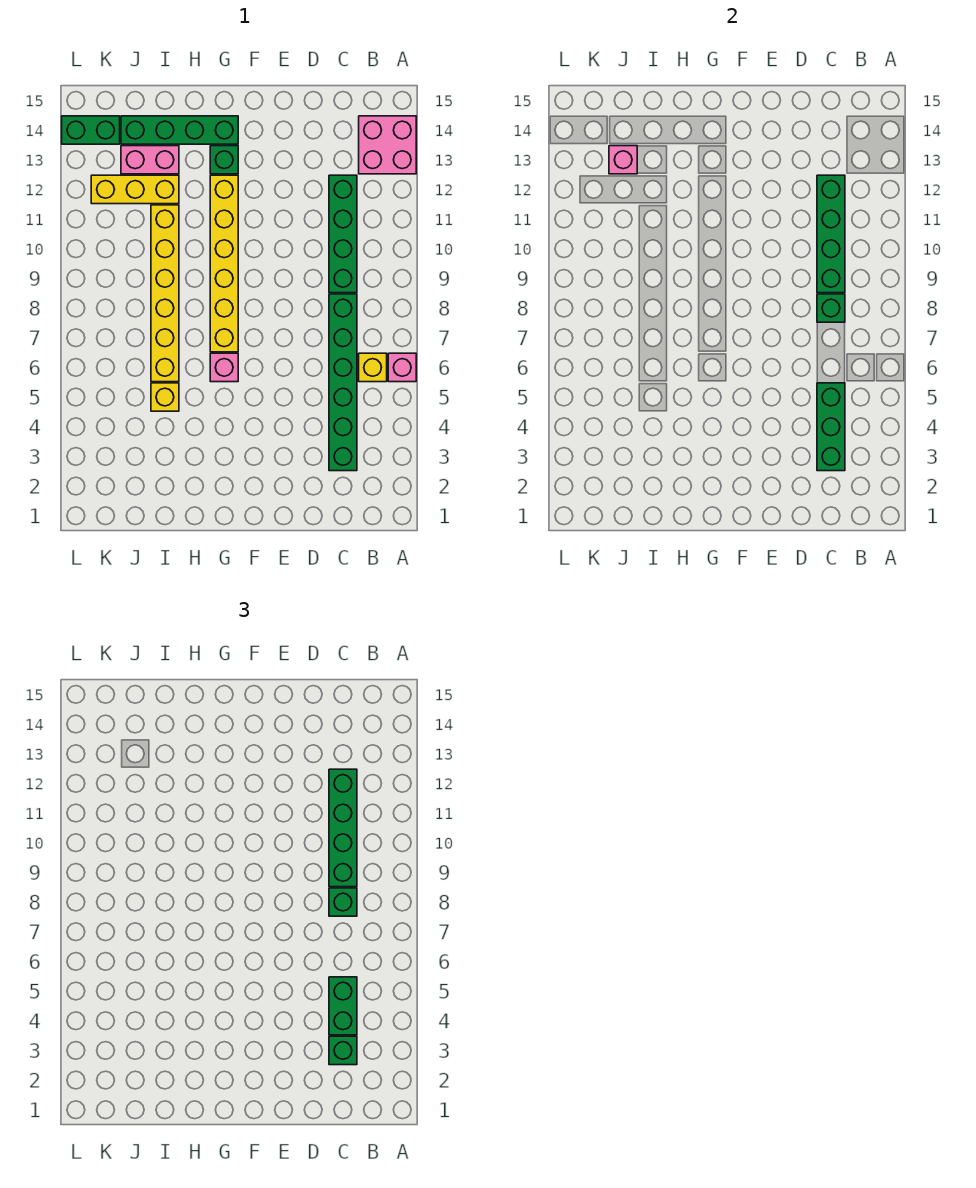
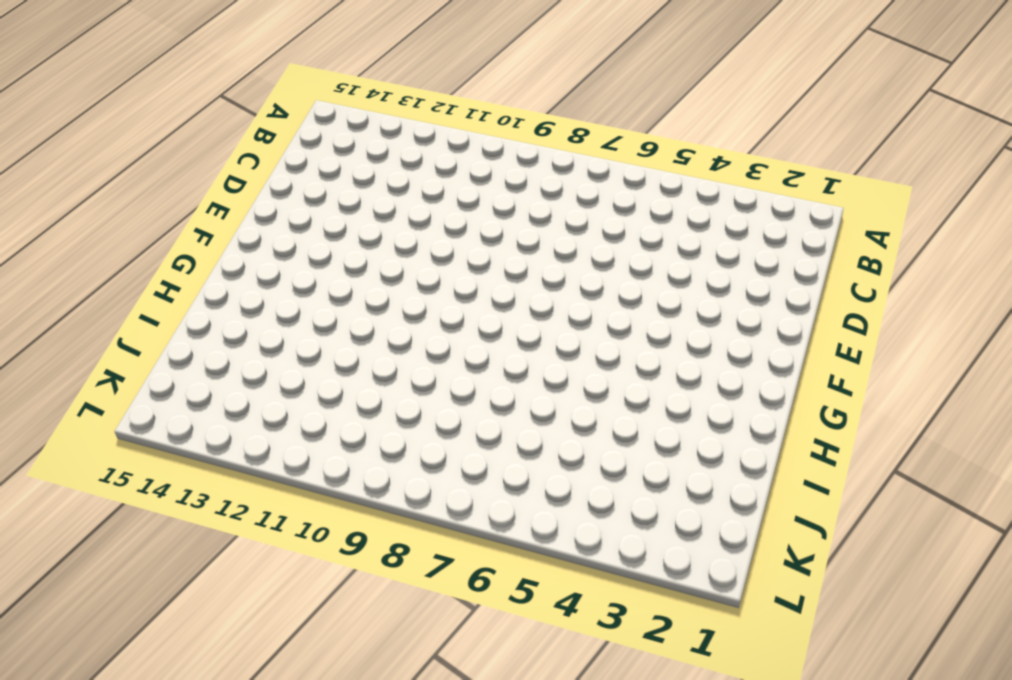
none -> pink 1x1 brick [388,353,416,382]
none -> pink 2x2 brick [359,116,416,174]
none -> yellow 1x1 brick [359,353,387,382]

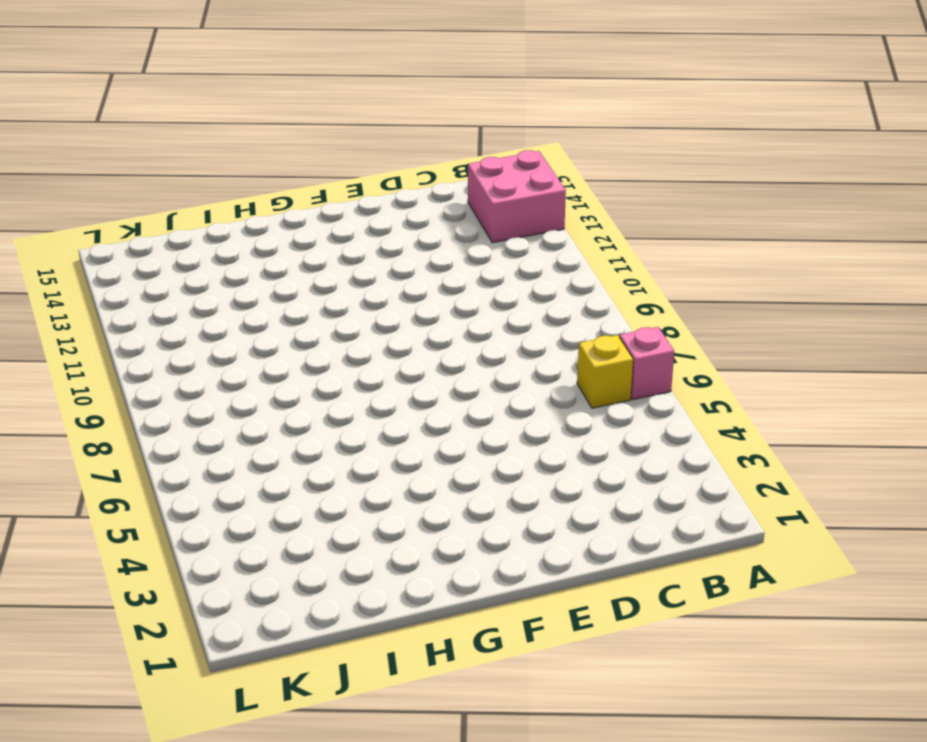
none -> green 1x6 brick [329,294,357,471]
none -> green 1x4 brick [329,175,357,293]
none -> pink 1x1 brick [210,353,238,382]

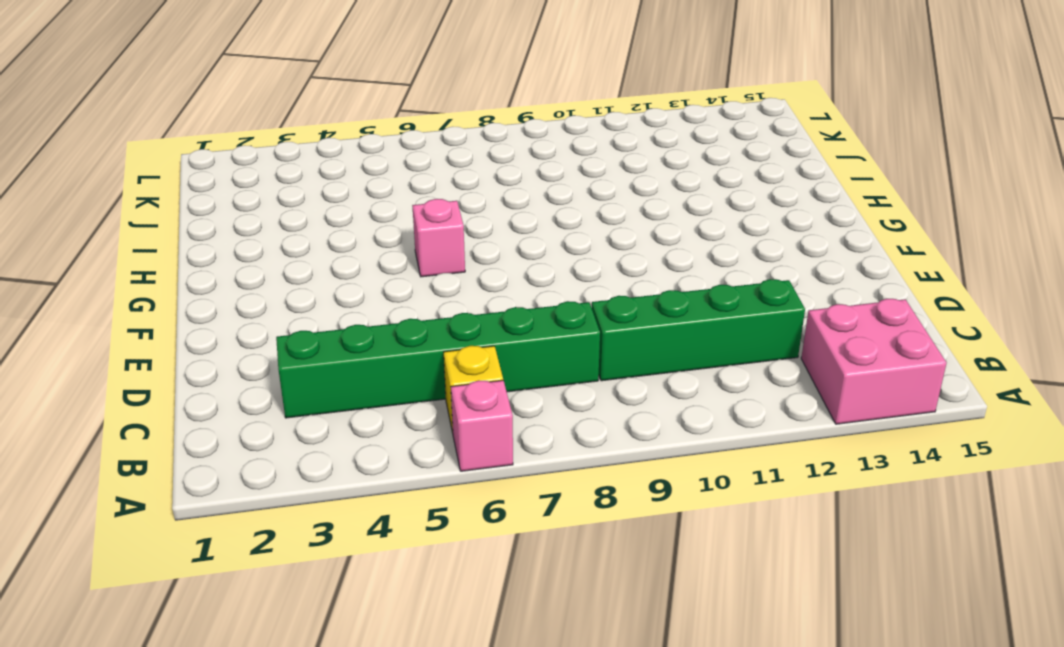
none -> yellow 1x6 brick [210,175,238,352]
none -> green 1x1 brick [210,146,238,174]
none -> green 1x4 brick [121,116,238,144]

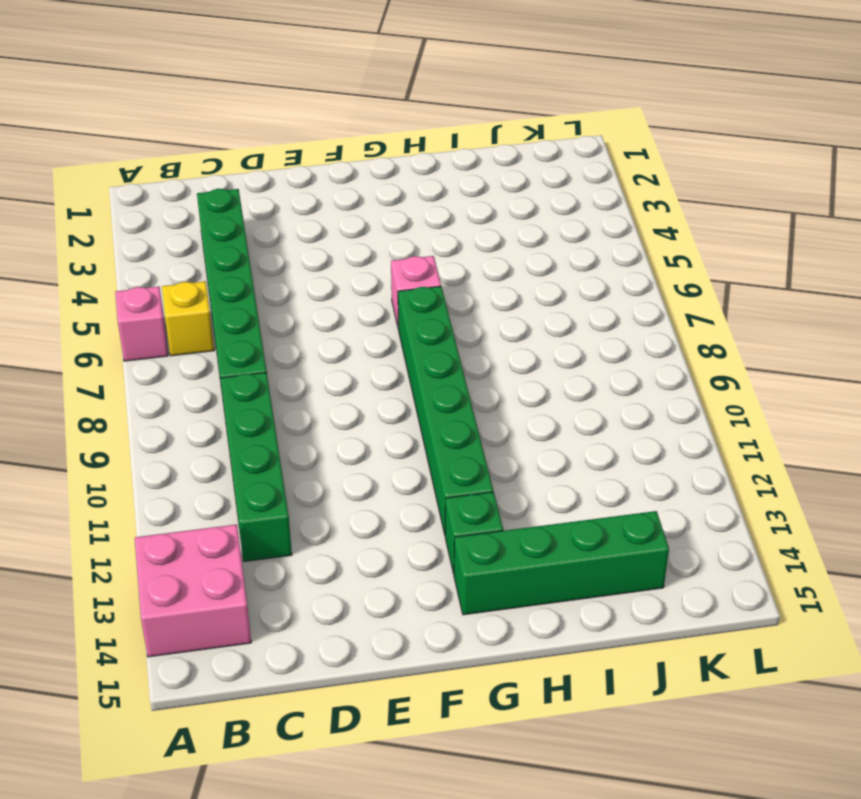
green 1x6 brick [398,286,493,534] -> yellow 1x6 brick [210,175,238,352]
none -> yellow 1x1 brick [151,383,179,411]
none -> yellow 1x6 brick [151,205,179,382]
none -> yellow 1x3 brick [91,175,179,204]

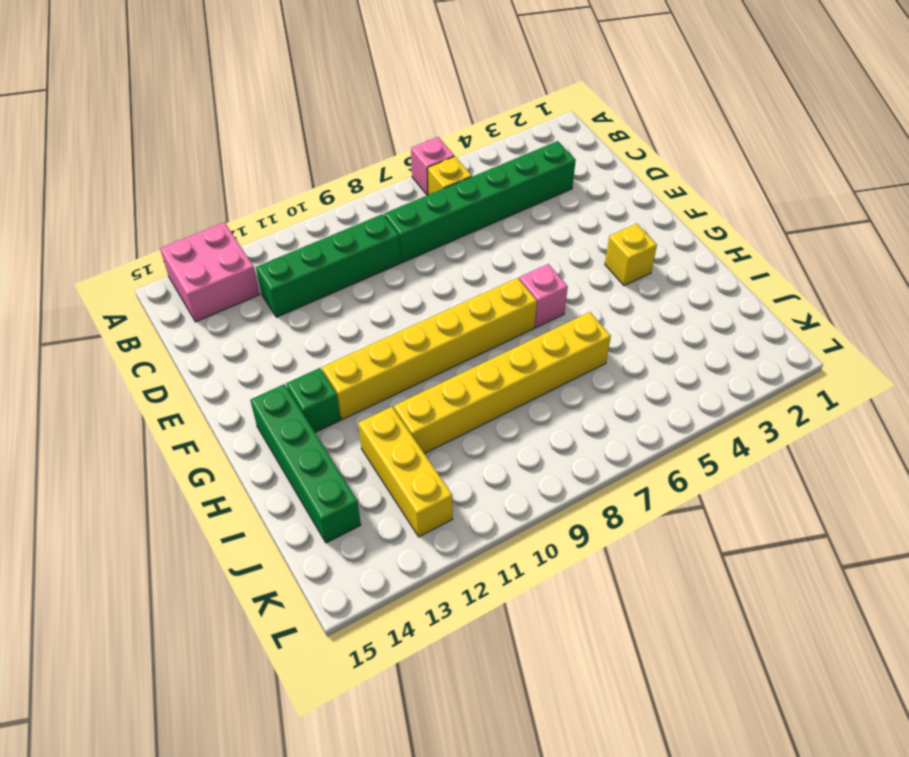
yellow 1x1 brick [605,224,657,286] -> yellow 1x1 brick moved to [151,383,179,411]
none -> pink 1x2 brick [121,146,179,174]
none -> green 1x2 brick [62,116,120,144]
none -> green 1x3 brick [817,383,845,471]

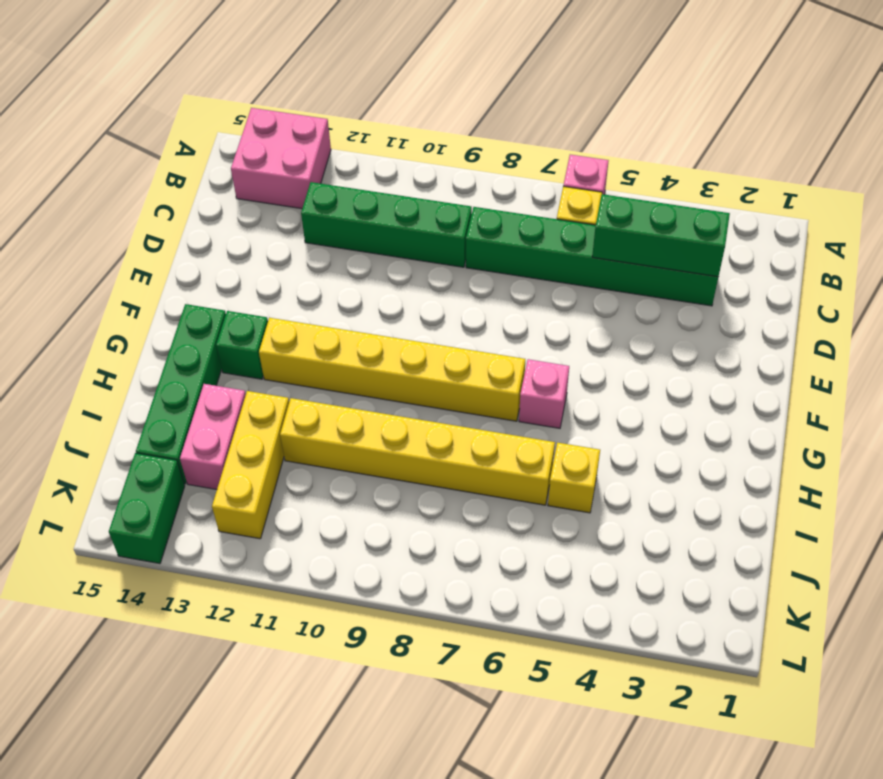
none -> green 1x1 brick [817,294,845,322]
none -> green 1x4 brick [817,175,845,293]
none -> pink 1x1 brick [609,146,637,174]

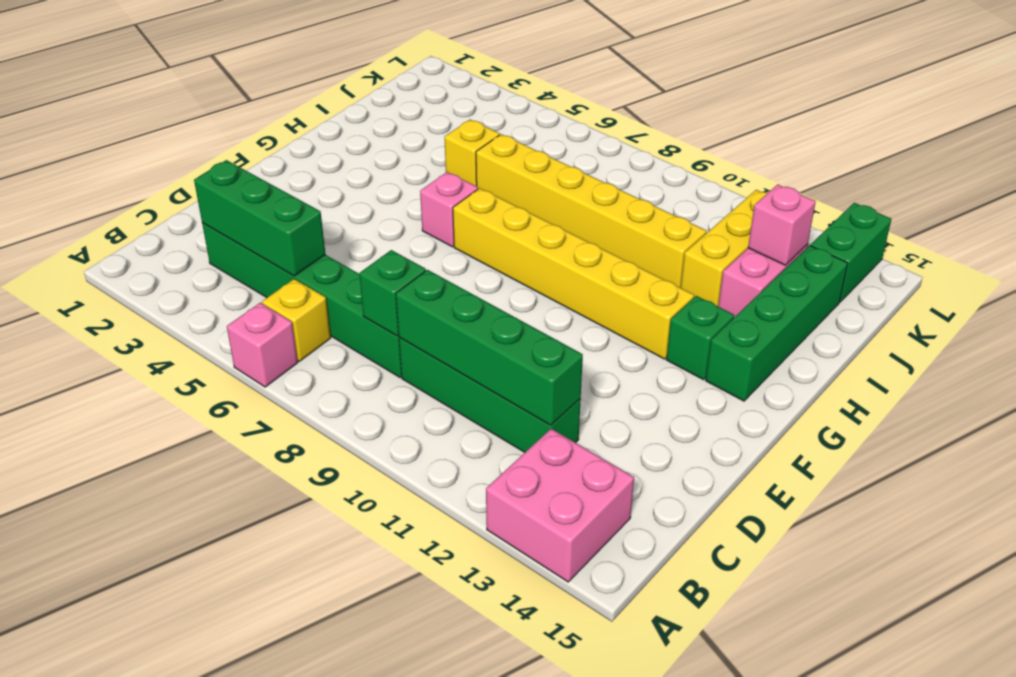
none -> green 1x1 brick [329,1036,357,1065]
none -> green 1x2 brick [329,977,357,1035]
none -> green 1x1 brick [329,888,357,916]

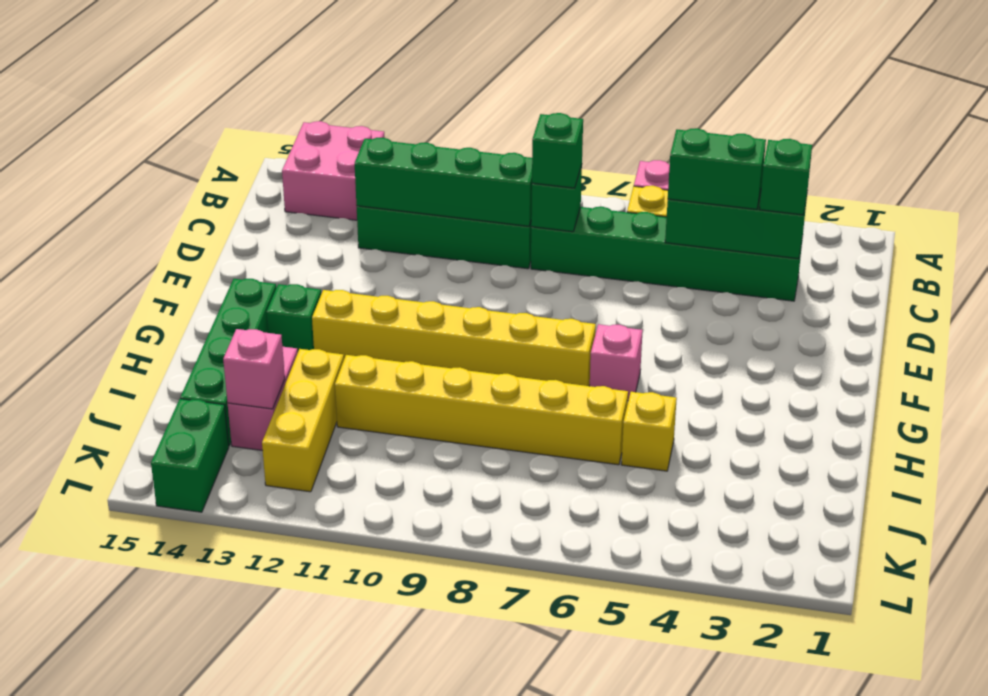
none -> green 1x4 brick [329,769,357,887]

